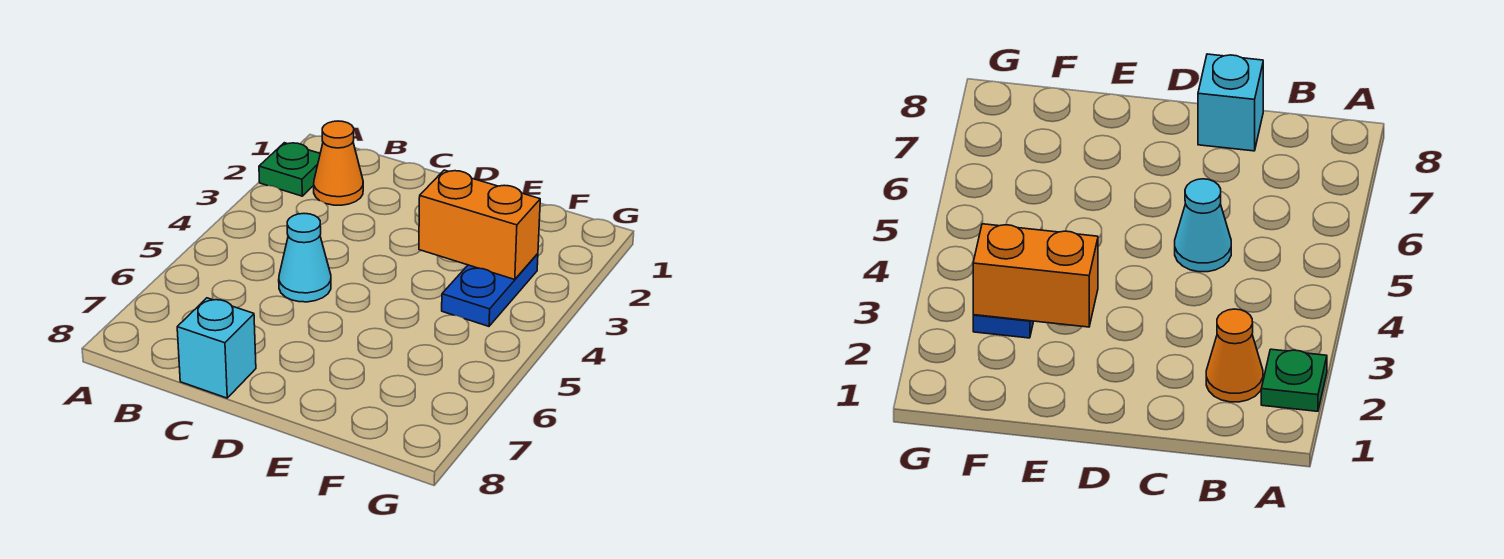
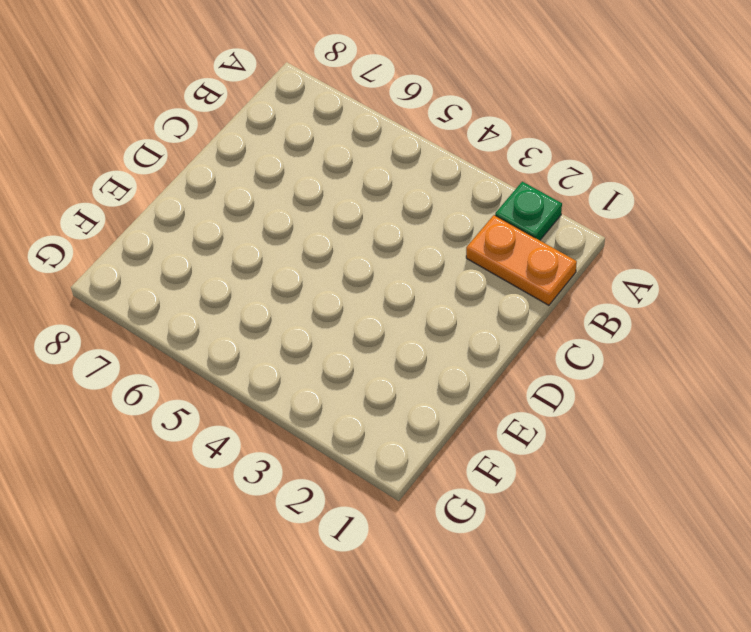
orange 1x2 plate [466,215,577,305] -> orange 1x1 cone [314,121,363,205]
none -> cyan 1x1 cone [279,214,331,302]
none -> cyan 1x1 brick [177,298,256,398]

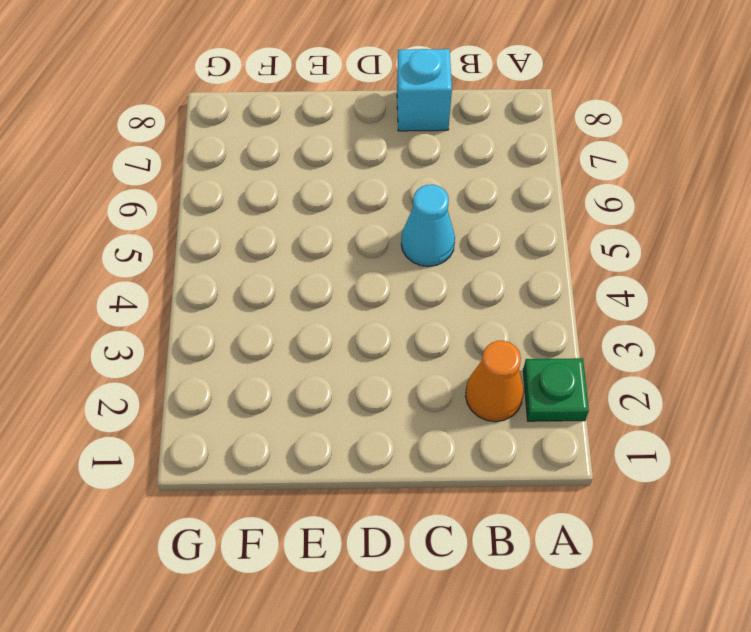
none -> blue 1x2 plate [442,254,538,326]
none -> orange 1x2 brick [419,170,540,279]

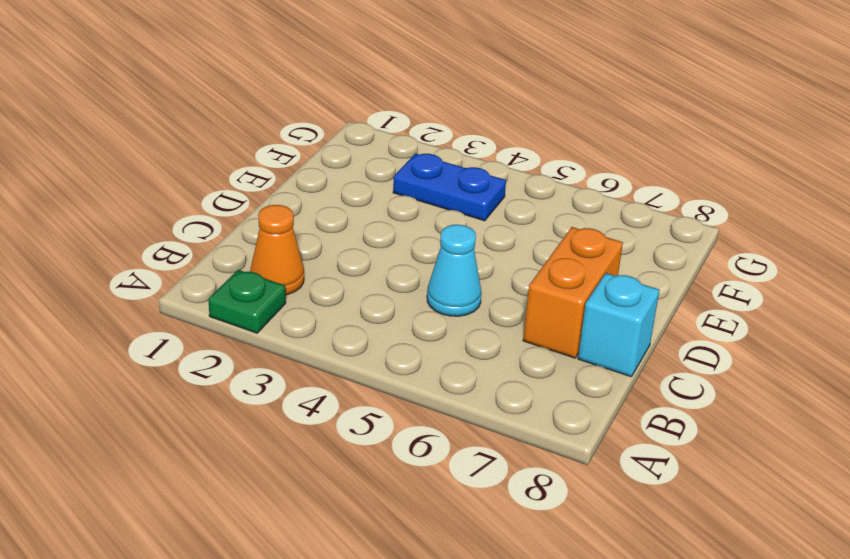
orange 1x2 brick [523,227,623,358] -> orange 1x2 brick moved to [419,170,540,279]

